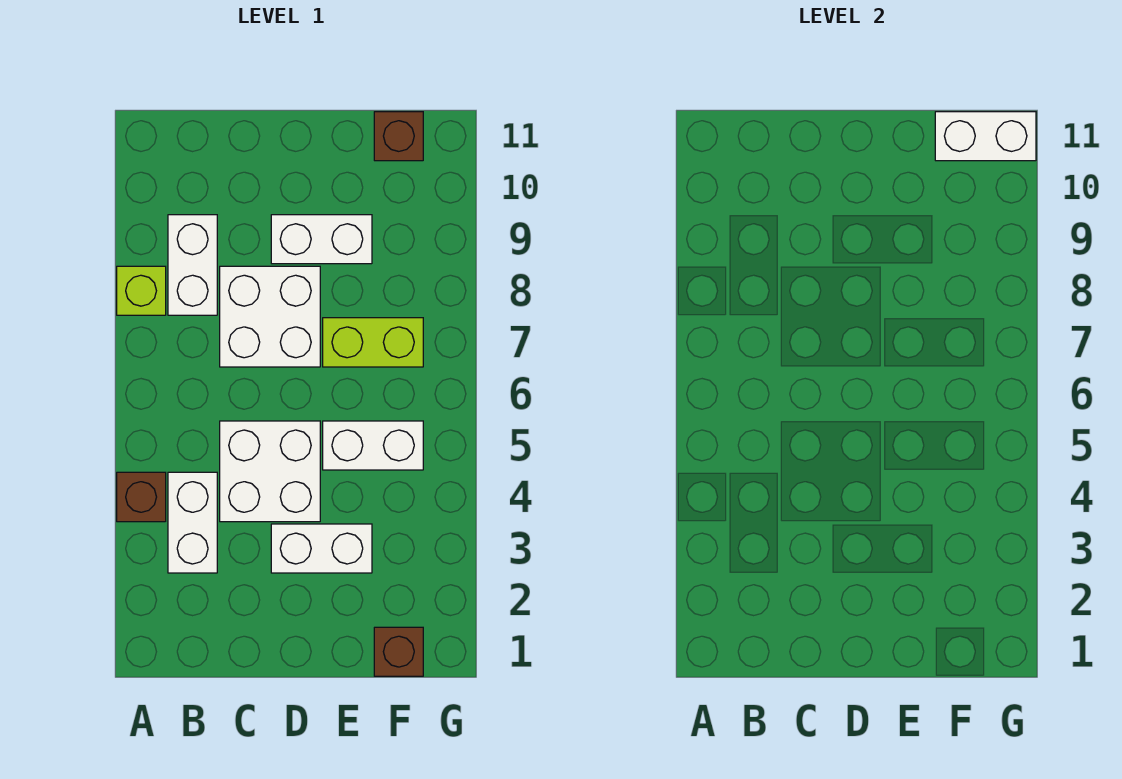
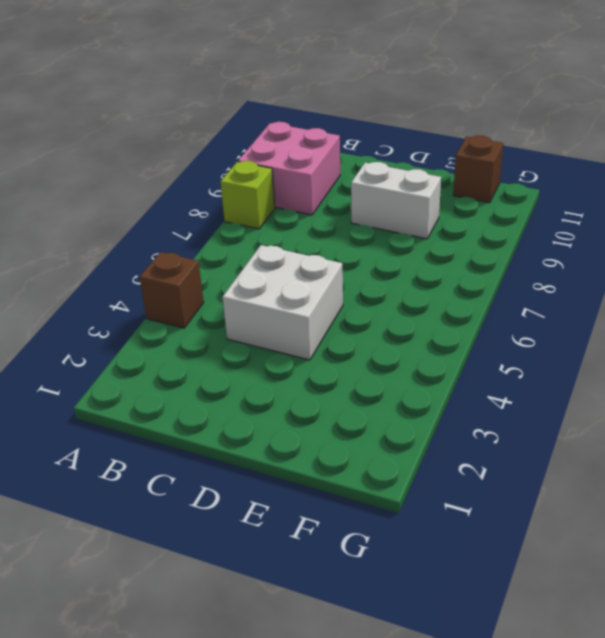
pink 2x2 brick [238,122,340,215] -> white 1x2 brick [168,215,217,315]
none -> white 1x2 brick [168,472,217,573]
none -> white 2x2 brick [220,266,320,367]
none -> white 1x2 brick [271,524,372,573]

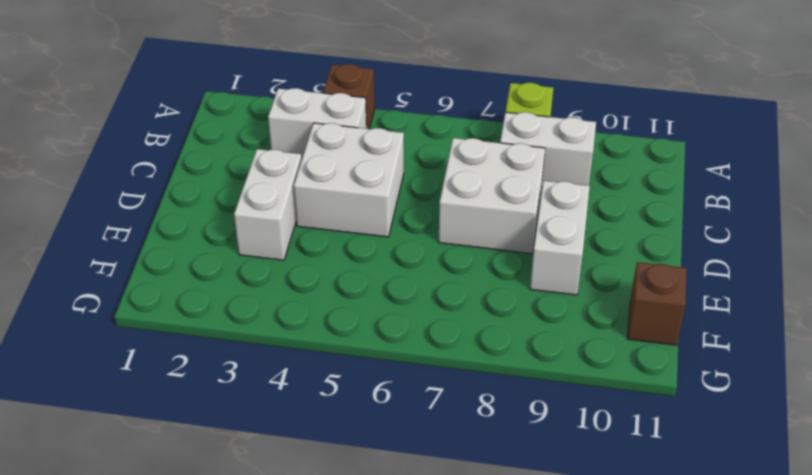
none -> white 1x2 brick [323,421,423,470]
none -> lime 1x2 brick [323,318,423,367]
none -> brown 1x1 brick [374,627,423,676]

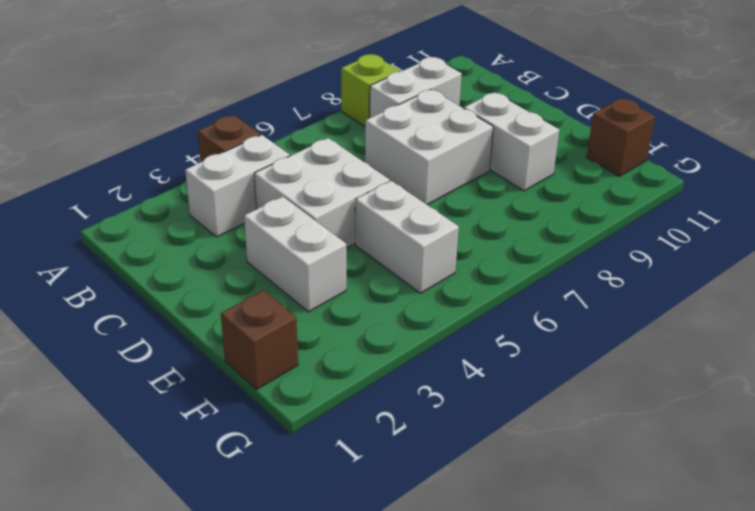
none -> lime 1x2 brick [323,318,423,367]
none -> white 1x2 brick [935,112,1036,161]

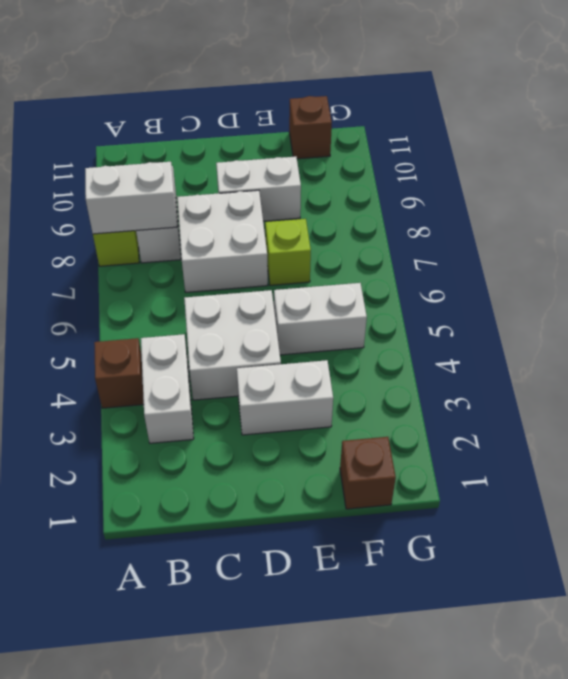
white 1x2 brick [85,162,177,234] -> white 1x2 brick moved to [935,112,1036,161]
lime 1x1 brick [265,219,311,285] -> lime 1x2 brick [323,318,423,367]

